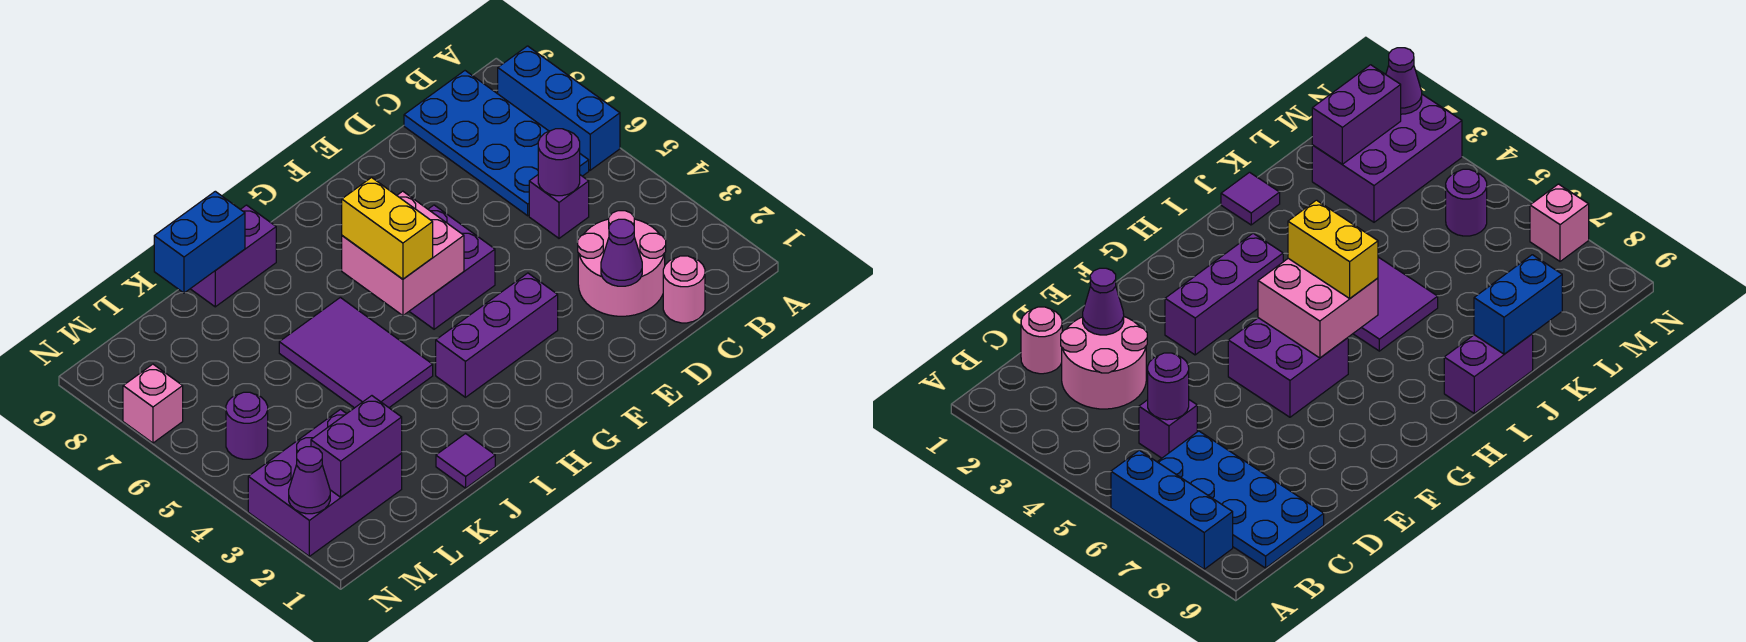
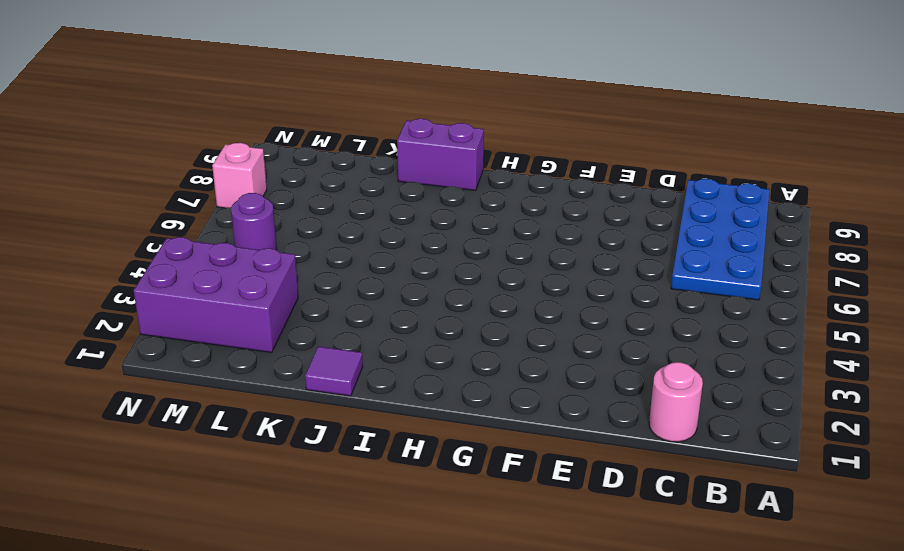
none -> blue 1x3 brick [498,46,620,170]
none -> pink 2x2 round brick [578,211,666,316]
none -> purple 1x1 brick [529,175,589,238]

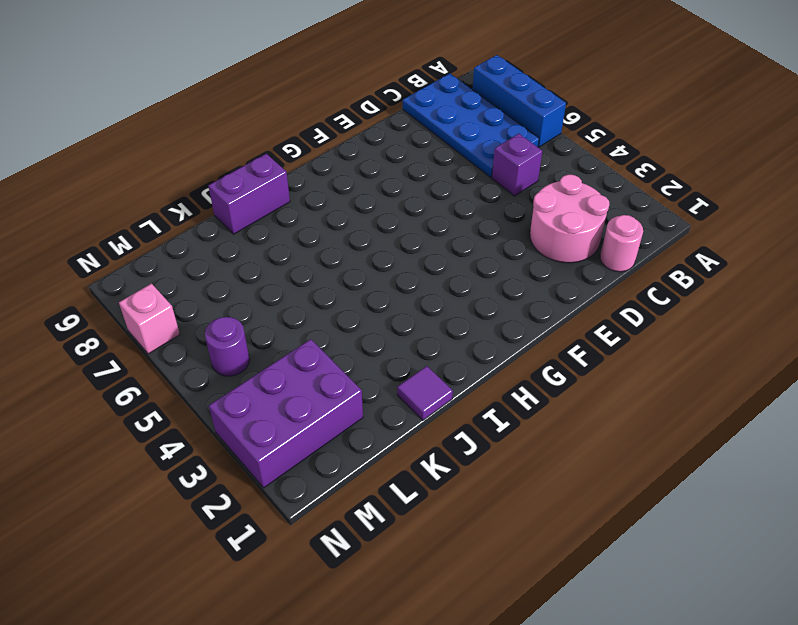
none -> purple 1x3 brick [436,273,558,397]
none -> purple 2x2 brick [409,205,495,329]
none -> purple 2x3 tile [279,297,433,408]

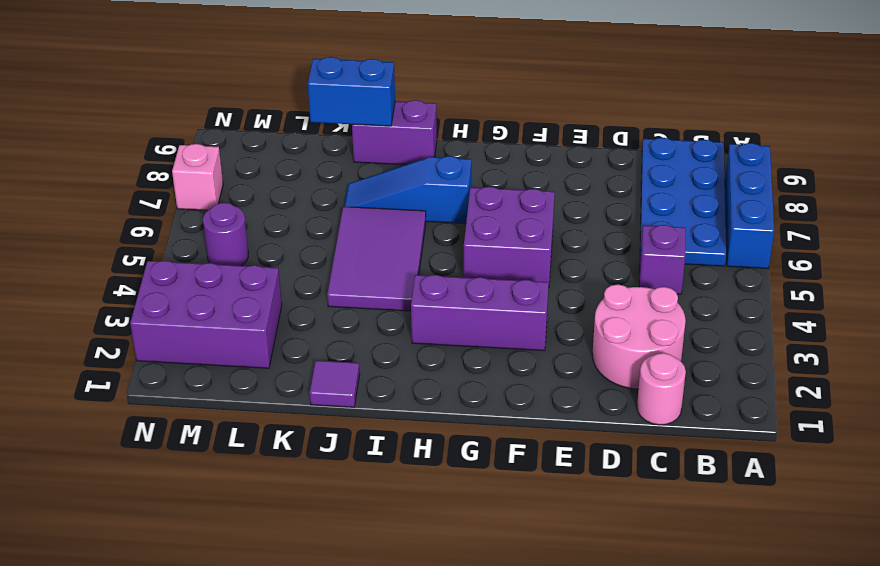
blue 1x3 slope [344,156,471,224] -> none
none -> purple 1x1 round brick [538,129,580,196]
none -> purple 1x1 cone [601,219,642,286]
none -> pink 2x2 brick [342,191,464,316]

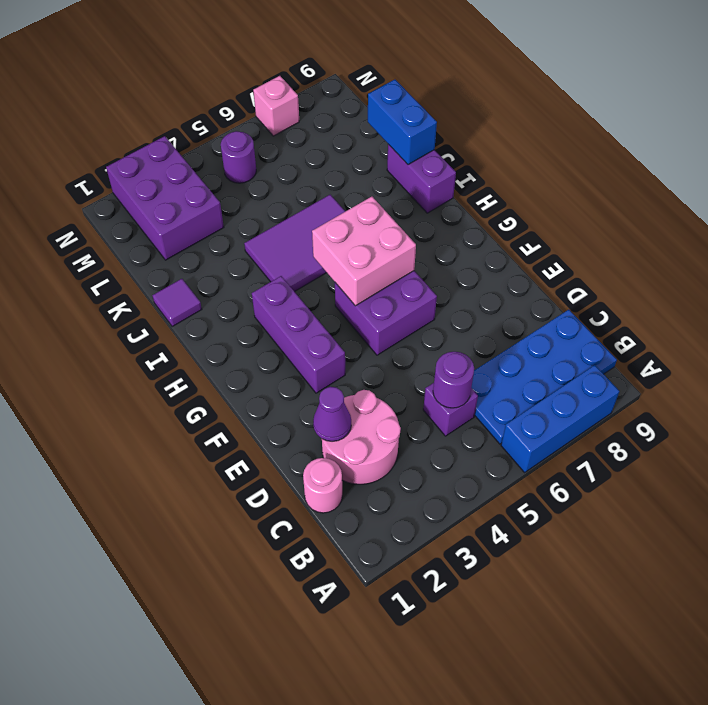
none -> purple 1x2 brick [311,396,402,497]
none -> purple 1x1 cone [289,447,330,514]
none -> yellow 1x2 brick [342,178,433,279]

